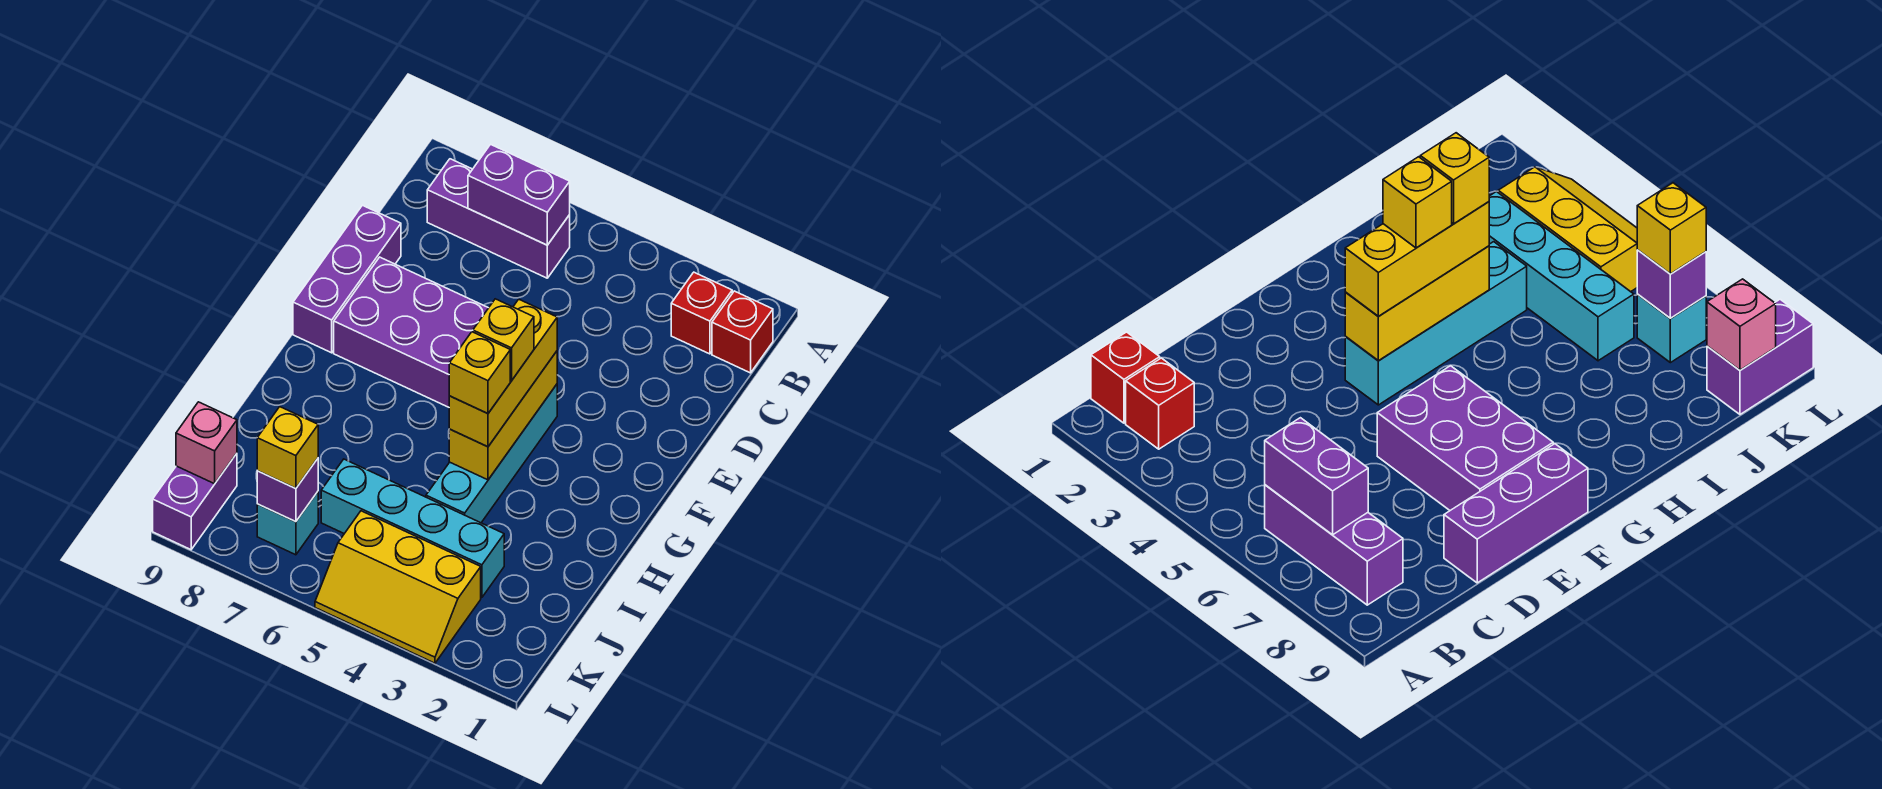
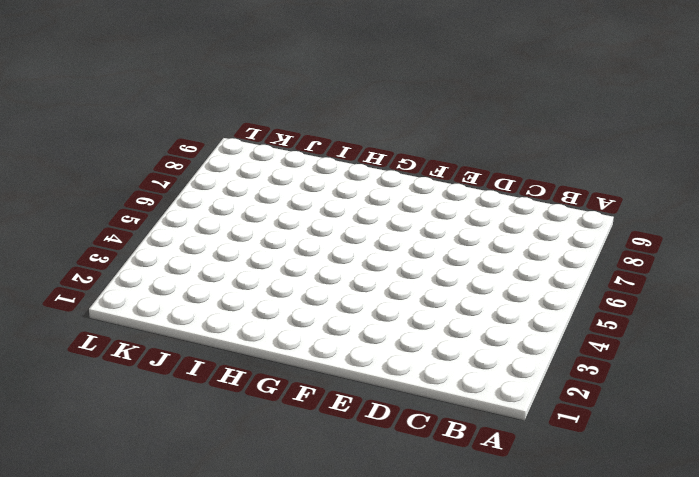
none -> red 1x1 brick [712,291,773,373]
none -> red 1x1 brick [671,272,732,354]
none -> purple 1x3 brick [427,159,570,278]

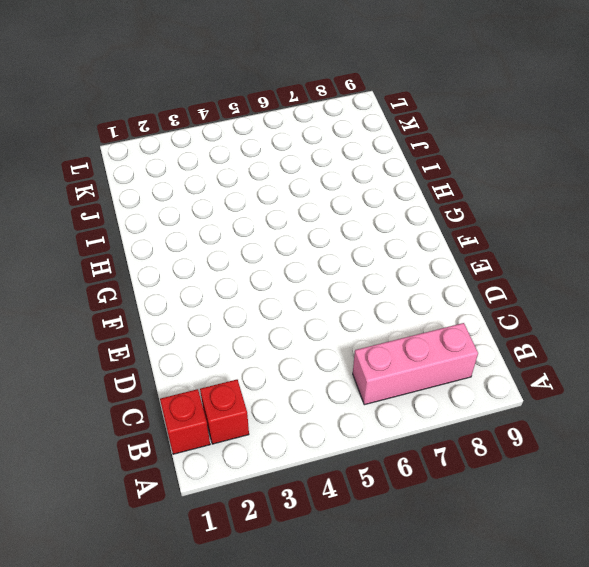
pink 1x3 brick [353,323,478,405] -> purple 1x3 brick [427,159,570,278]
none -> purple 1x3 brick [293,205,401,353]
none -> purple 2x3 brick [334,257,488,407]
none -> cyan 1x4 brick [426,384,557,523]

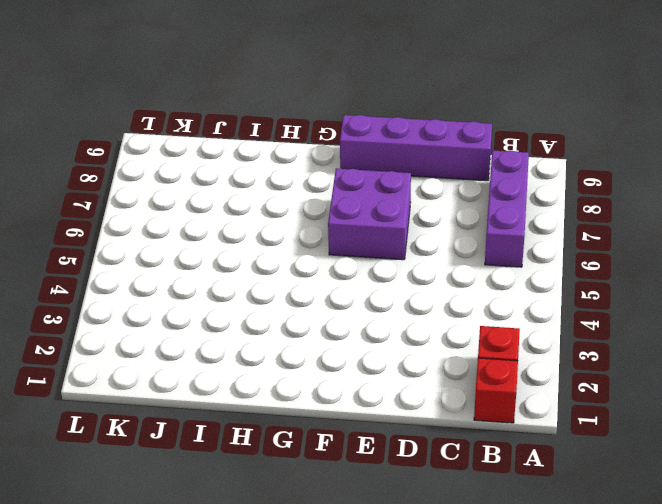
purple 1x4 brick [340,115,492,181] -> purple 1x3 brick [293,205,401,353]
purple 2x2 brick [328,168,411,260] -> purple 2x3 brick [334,257,488,407]
none -> cyan 1x4 brick [426,384,557,523]
none -> cyan 1x4 brick [321,459,504,598]
none -> yellow 2x3 slope [315,511,481,663]

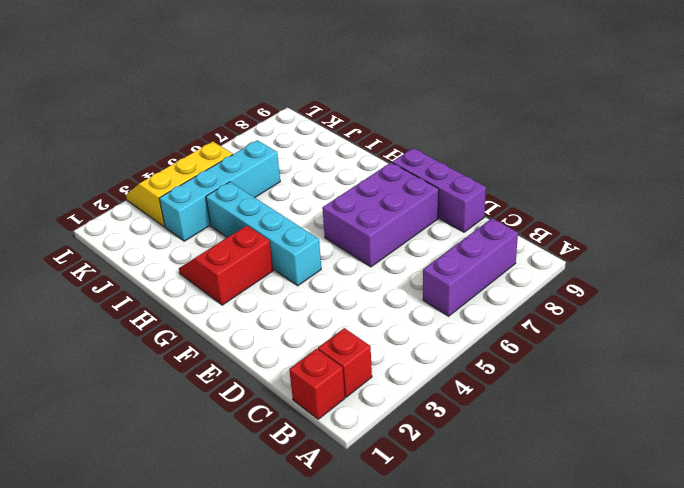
red 2x2 slope [179,226,273,305] -> none
none -> cyan 1x1 brick [257,492,318,555]
none -> purple 1x2 brick [153,453,237,550]
none -> purple 1x2 brick [468,144,570,245]

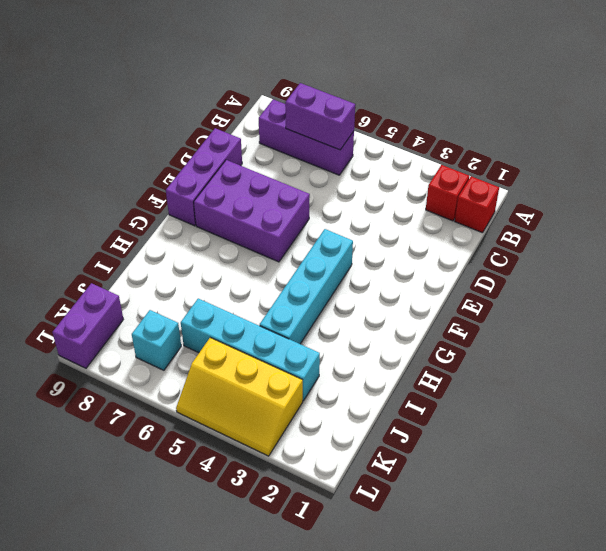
none -> yellow 1x3 brick [449,351,557,480]
none -> purple 1x1 brick [257,459,318,522]
none -> pink 1x1 brick [176,402,237,484]

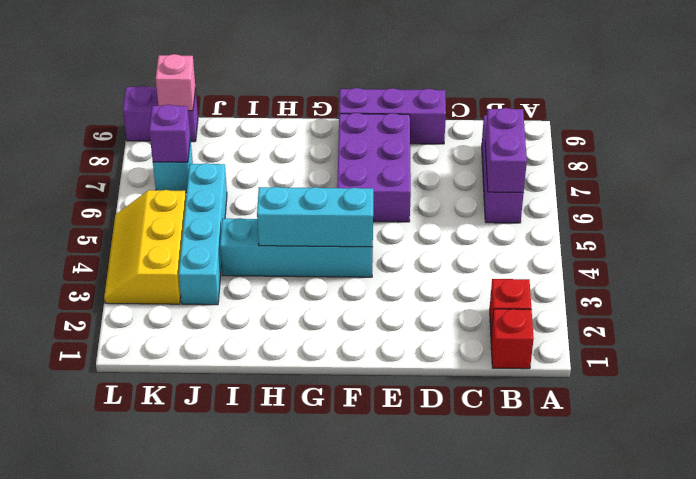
cyan 1x3 brick [257,187,373,247] -> yellow 1x3 brick [449,351,557,480]
none -> yellow 1x3 brick [449,299,557,447]
none -> yellow 1x1 brick [257,407,318,489]
none -> yellow 1x1 brick [473,299,534,381]

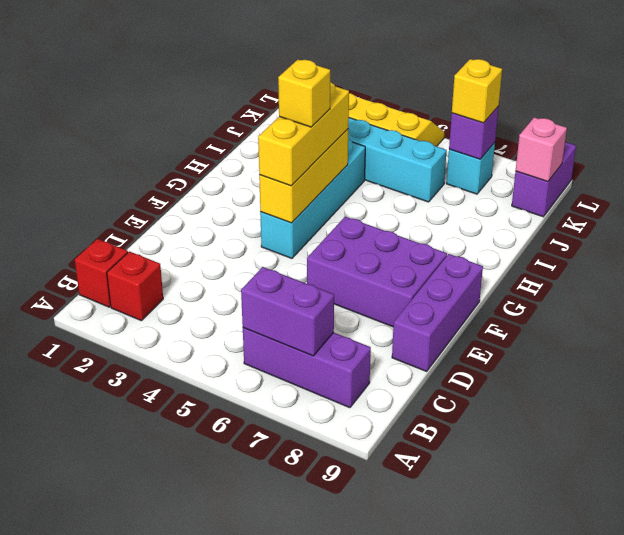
none -> yellow 1x1 brick [449,332,510,414]

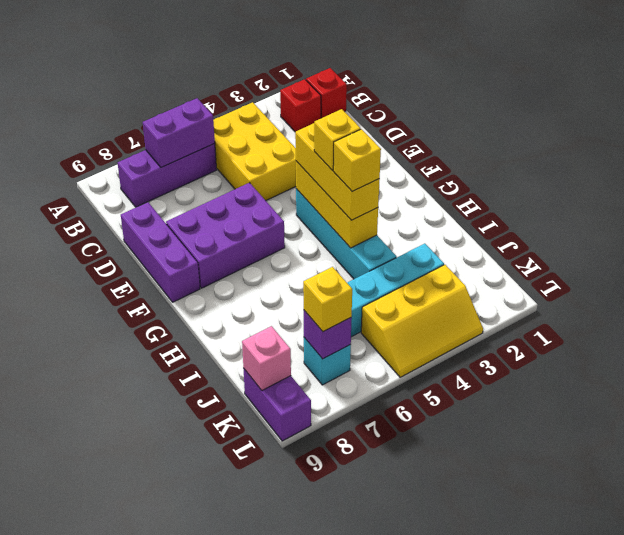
yellow 2x3 brick [213,102,296,200] -> none

